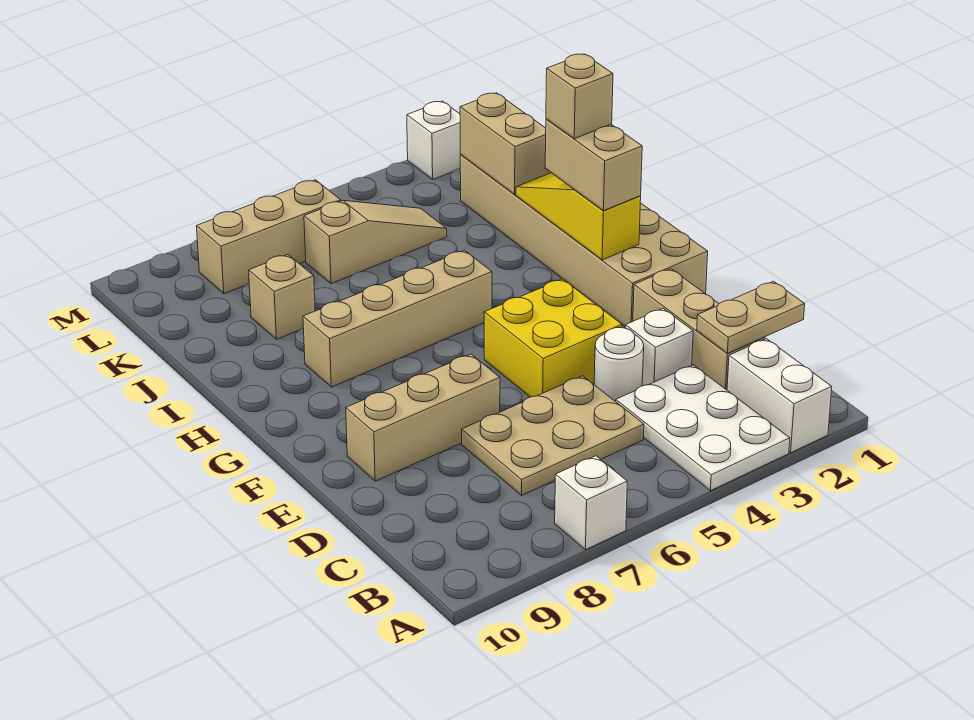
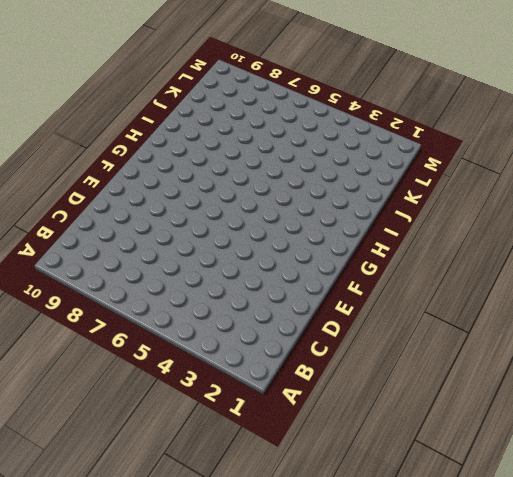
none -> white 1x2 brick [727,339,832,453]
none -> white 2x3 plate [616,365,790,491]
none -> white 1x1 brick [555,456,627,550]

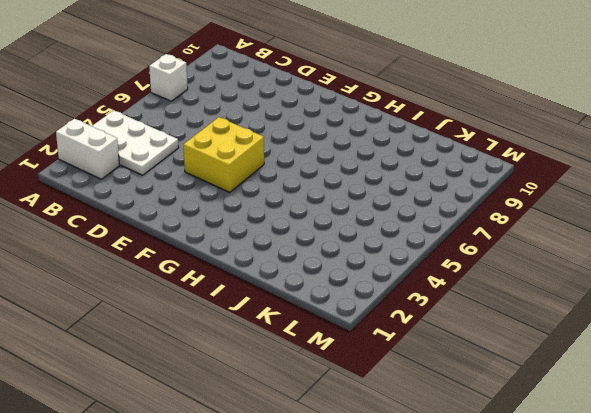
none -> tan 1x3 brick [633,269,765,390]
none -> tan 2x3 plate [462,376,644,495]
none -> white 1x1 brick [625,309,693,386]

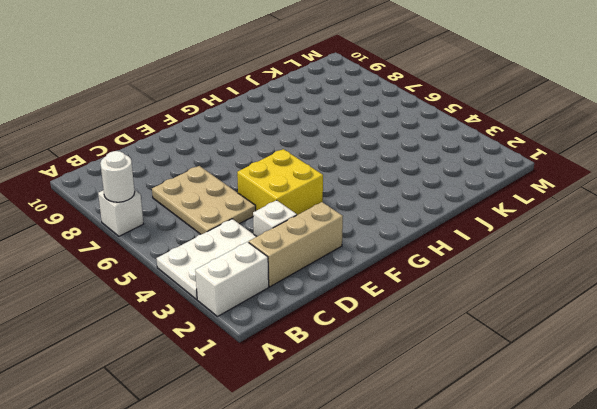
white 1x1 round brick [100,151,135,202] -> white 1x1 round brick moved to [594,328,644,401]
none -> tan 1x3 brick [346,354,500,481]
none -> tan 2x6 brick [460,155,708,326]
none -> tan 1x4 brick [303,250,492,387]

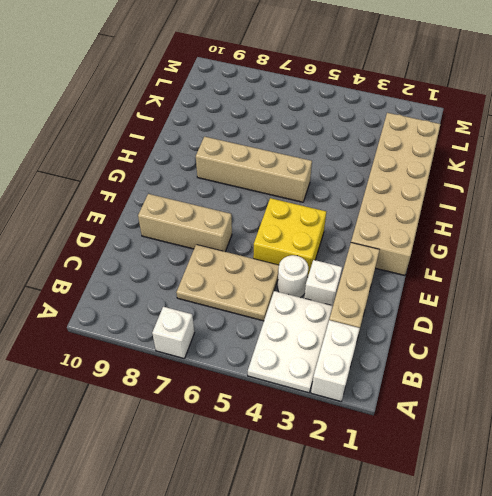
none -> tan 1x1 brick [249,255,315,339]
none -> tan 1x3 slope [304,201,447,284]
none -> tan 1x3 brick [197,180,341,294]

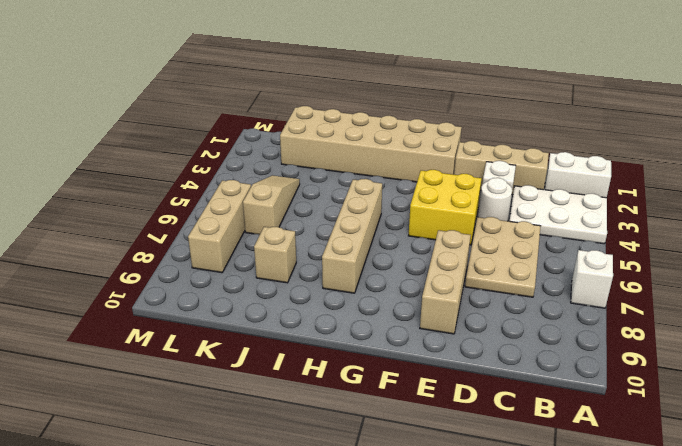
none -> white 1x1 brick [407,101,461,179]
none -> tan 1x2 plate [697,281,805,353]
none -> yellow 1x3 slope [516,173,641,260]

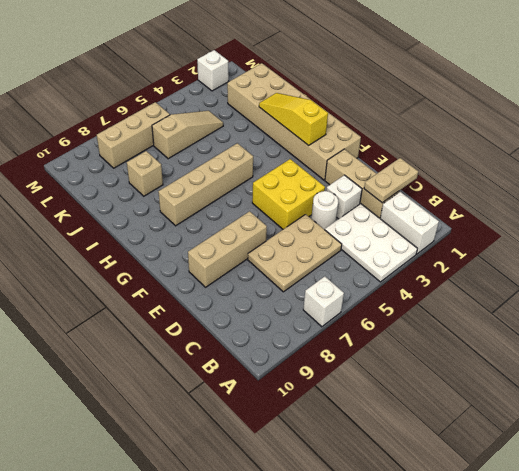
none -> tan 1x2 brick [460,93,551,195]
none -> tan 1x2 brick [545,119,642,211]
none -> tan 1x1 brick [546,54,613,139]

